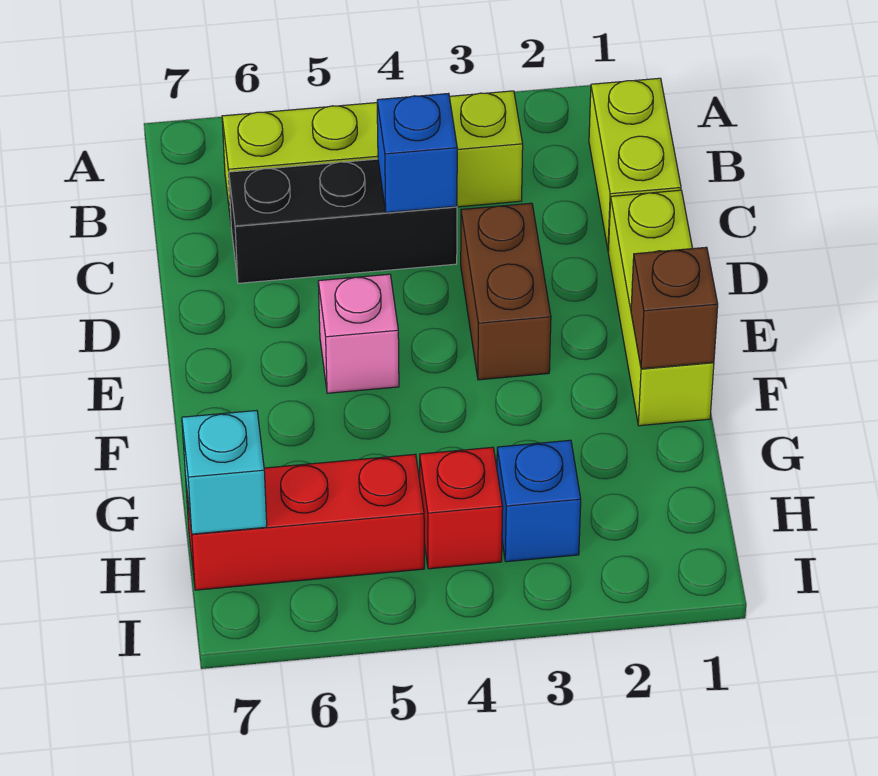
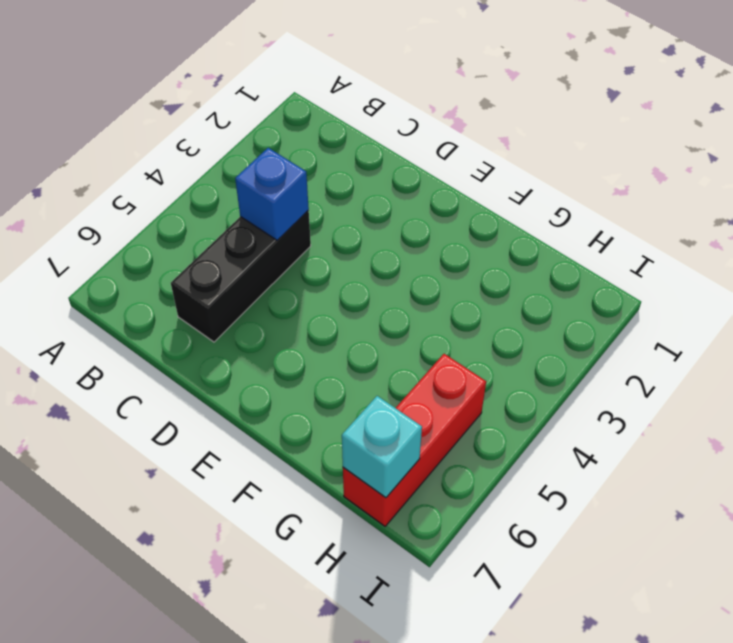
none -> lime 1x2 brick [589,78,681,251]
none -> lime 1x4 brick [222,91,523,221]
none -> lime 1x3 brick [608,190,714,426]

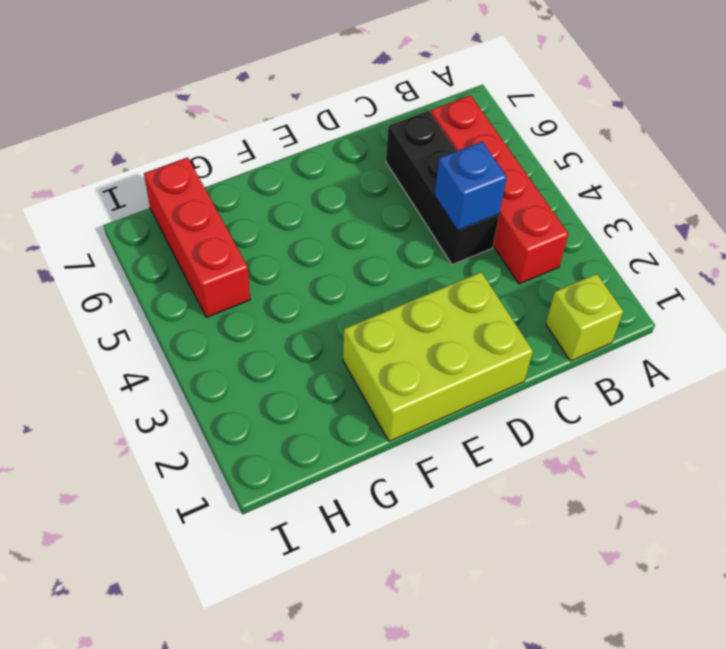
lime 1x1 brick [546,274,623,361] -> lime 1x2 brick [589,78,681,251]
red 1x4 brick [431,95,568,284] -> lime 1x4 brick [222,91,523,221]
lime 2x3 brick [343,272,533,442] -> lime 1x3 brick [608,190,714,426]
none -> brown 1x2 brick [461,203,551,380]
none -> pink 1x1 brick [318,274,399,393]
none -> blue 1x1 brick [497,440,581,562]

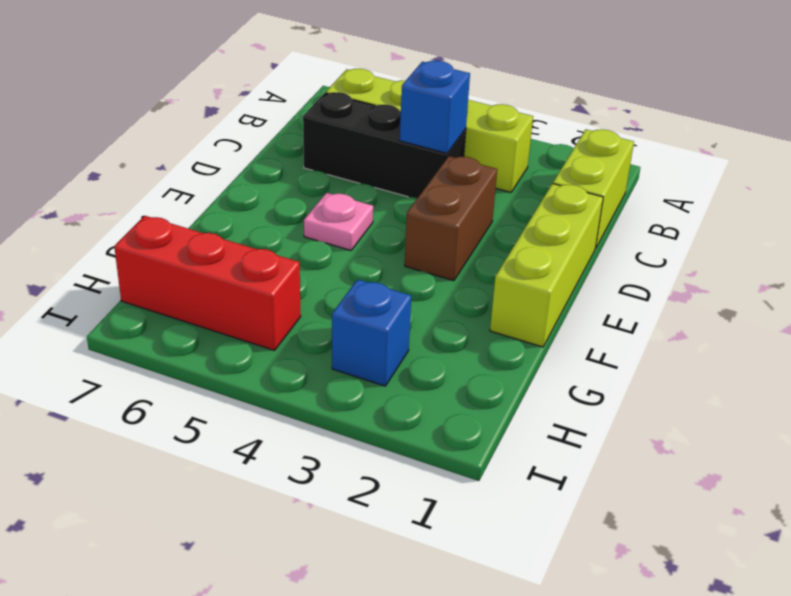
pink 1x1 plate [304,193,373,250] -> pink 1x1 brick [318,274,399,393]
none -> red 1x1 brick [420,447,503,569]
none -> brown 1x1 brick [631,247,718,369]
none -> cyan 1x1 brick [182,411,267,534]

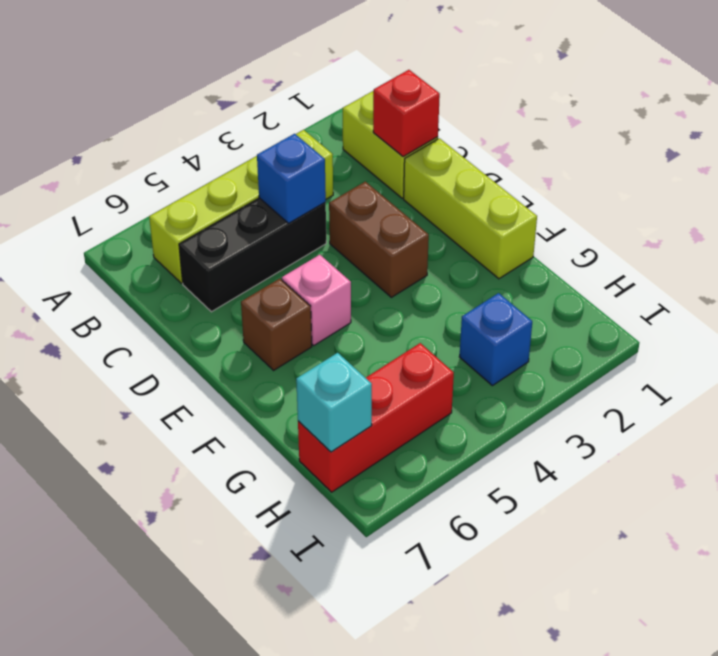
red 1x1 brick [373,70,440,157] -> red 1x1 brick moved to [420,447,503,569]
brown 1x1 brick [241,279,312,370] -> brown 1x1 brick moved to [631,247,718,369]

